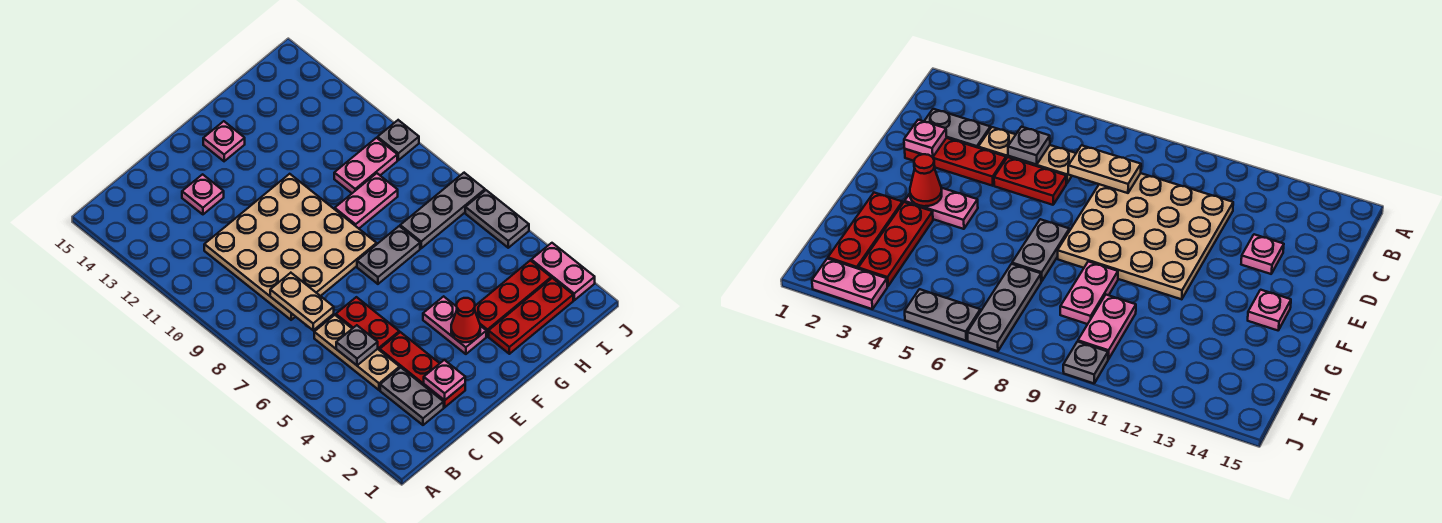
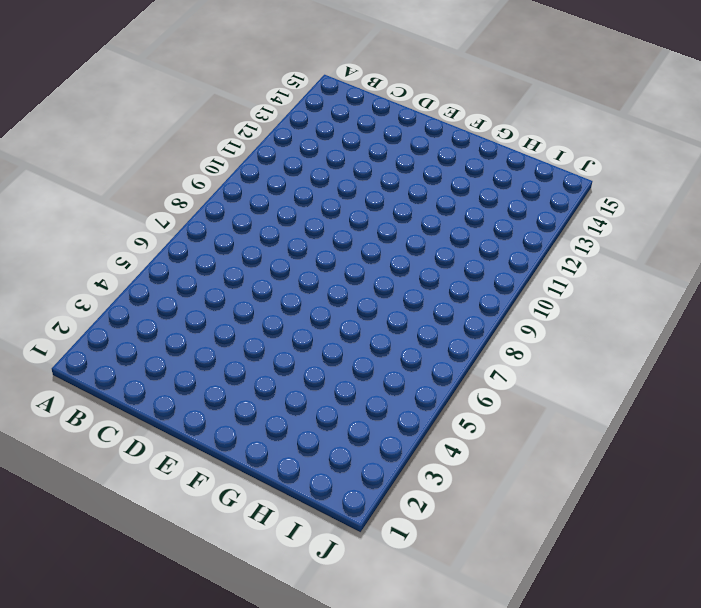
none -> grey 1x2 plate [380,368,444,425]
none -> tan 1x3 plate [314,315,400,390]
none -> tan 4x4 plate [204,174,377,320]

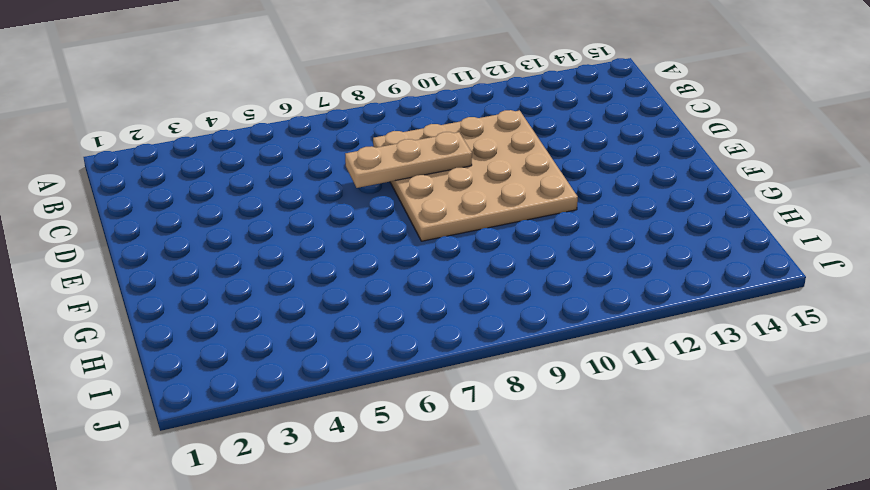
tan 1x3 plate [345,132,472,188] -> tan 1x3 plate moved to [314,315,400,390]
none -> grey 1x2 plate [380,368,444,425]
none -> red 1x3 plate [380,332,465,407]
none -> red 1x2 plate [336,297,399,350]

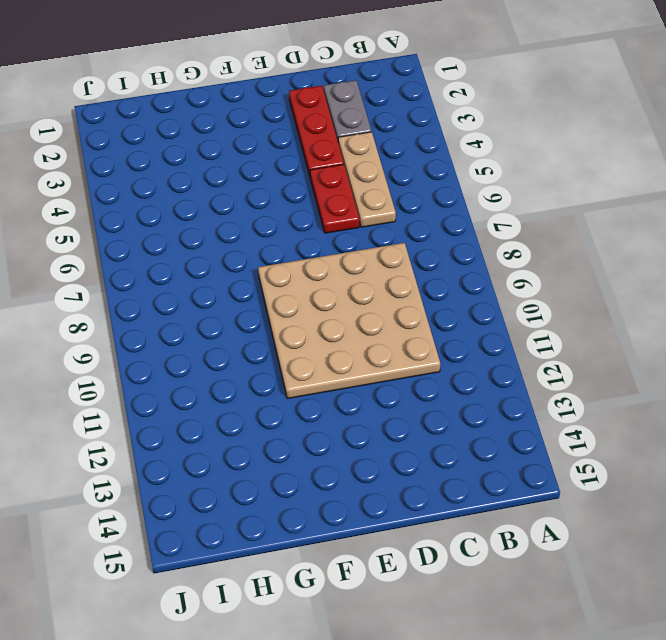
none -> pink 1x1 plate [182,174,224,214]
none -> pink 1x2 plate [423,296,486,354]
none -> grey 1x2 plate [357,226,420,284]

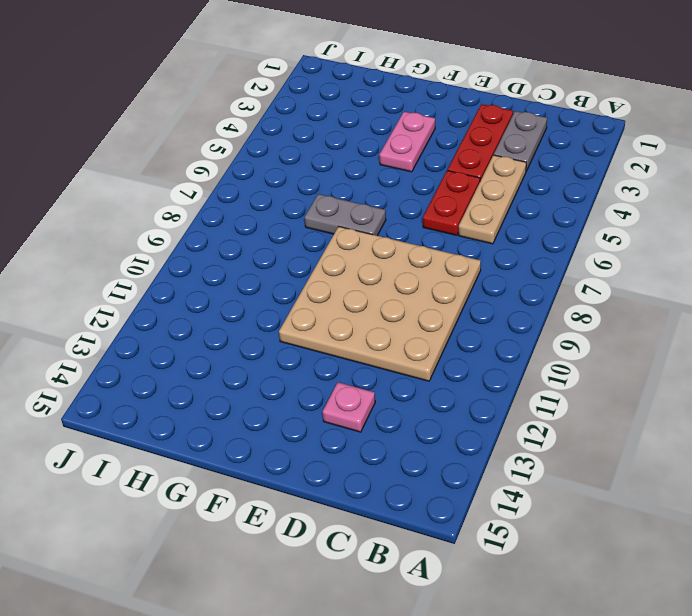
none -> pink 1x1 plate [203,121,245,161]
none -> red 1x3 plate [489,278,573,354]
none -> red 1x3 plate [475,260,551,336]

